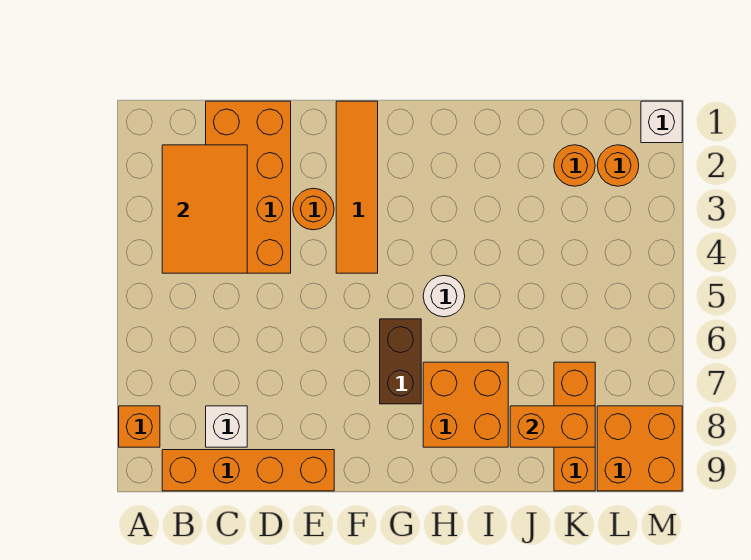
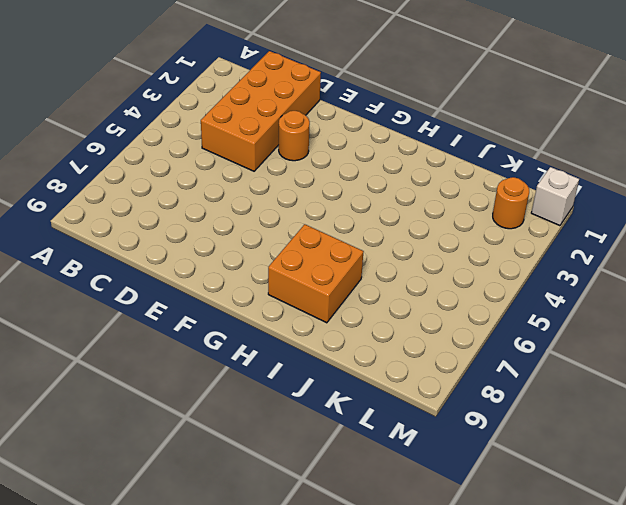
none -> orange 1x1 brick [119,406,160,447]
none -> orange 1x4 brick [162,450,334,491]
none -> white 1x1 brick [206,406,247,447]

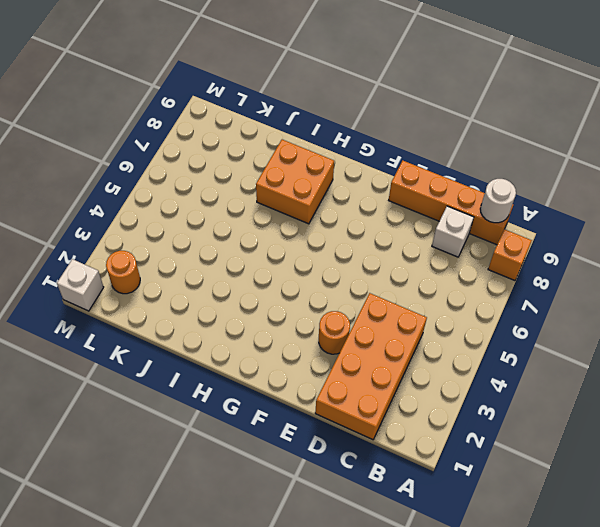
white 1x1 round brick [480,179,516,223] -> white 1x1 round brick moved to [423,276,465,317]
none -> orange 1x4 tile [336,101,378,273]
none -> brown 1x2 brick [380,319,421,404]
none -> orange 1x1 round brick [554,145,595,186]

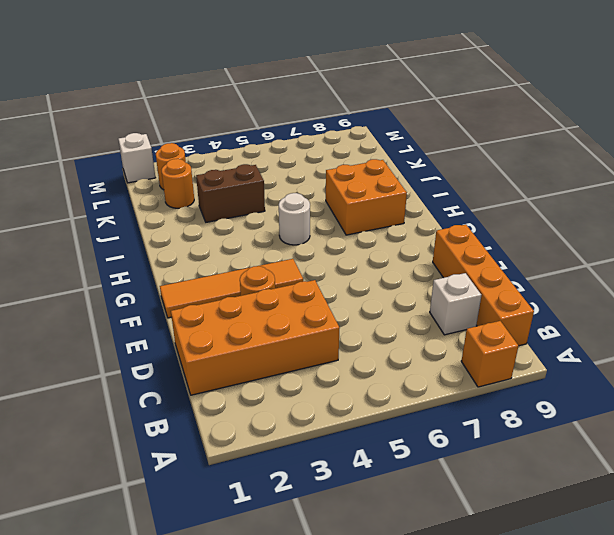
brown 1x2 brick [196,164,265,222] -> brown 1x2 brick moved to [380,319,421,404]
none -> orange 1x3 brick [554,362,595,491]
none -> orange 2x2 brick [597,406,682,491]
none -> orange 2x3 tile [162,145,247,273]

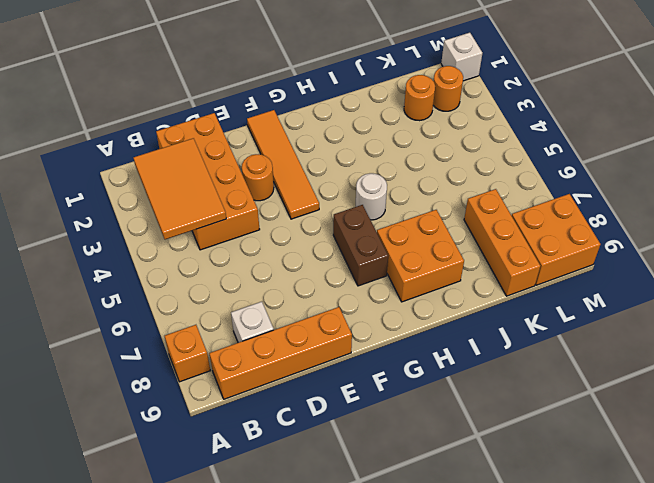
none -> orange 1x2 brick [510,406,595,447]

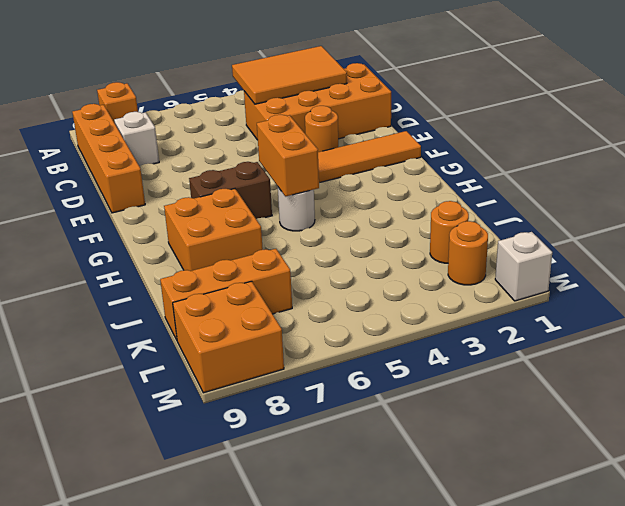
orange 1x2 brick [257,115,319,197] -> orange 1x2 brick moved to [510,406,595,447]

